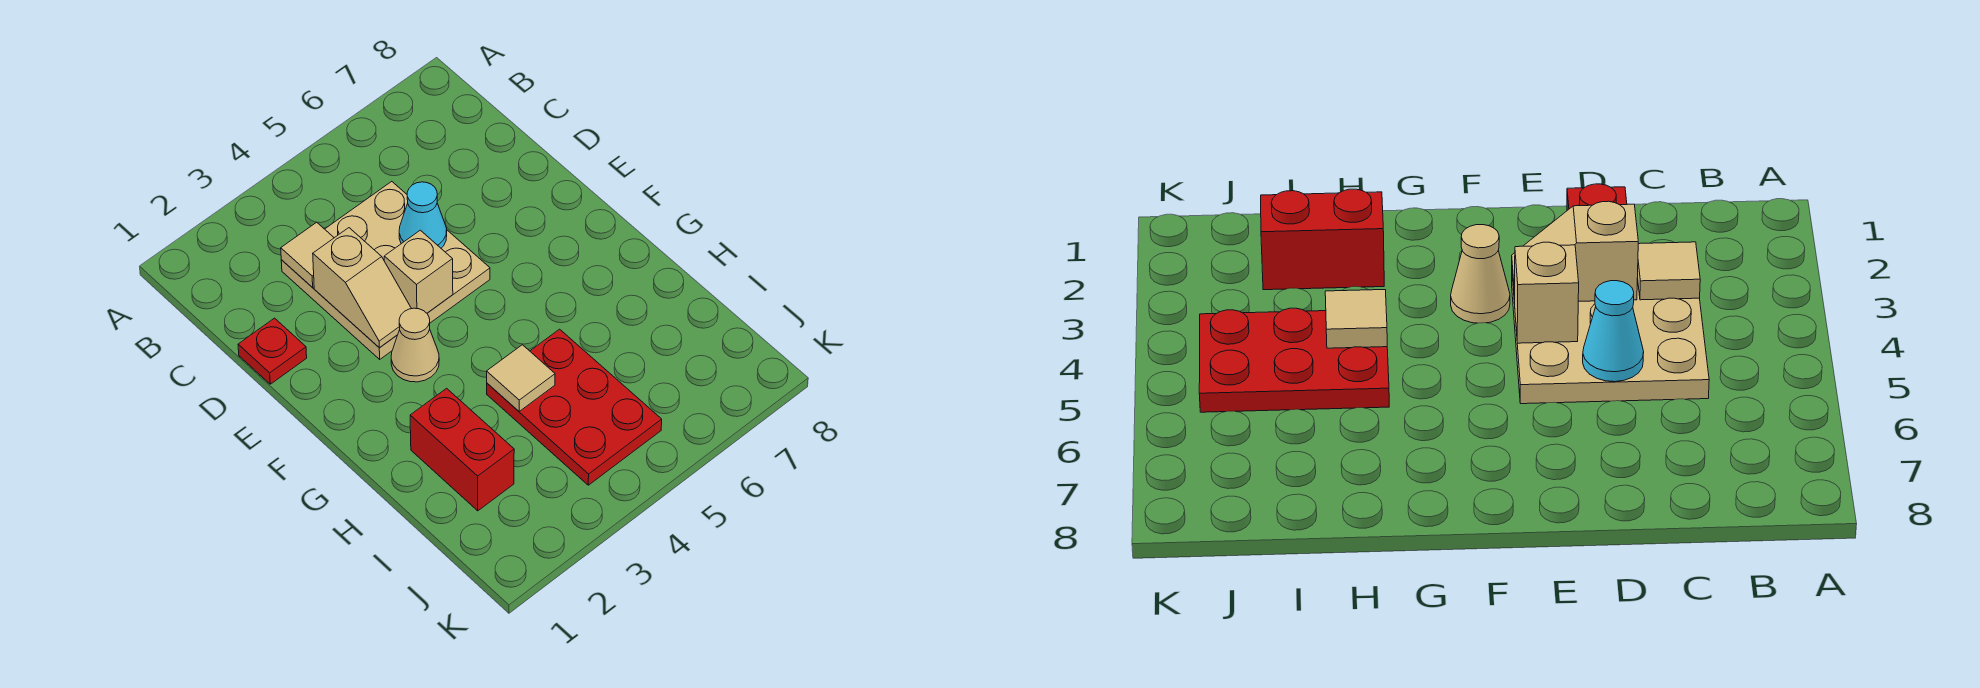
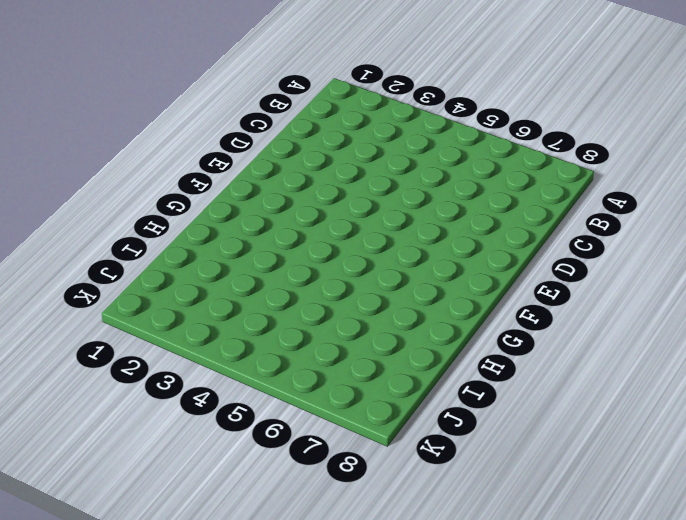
none -> tan 3x3 plate [281,182,490,359]
none -> red 1x1 plate [238,318,307,384]

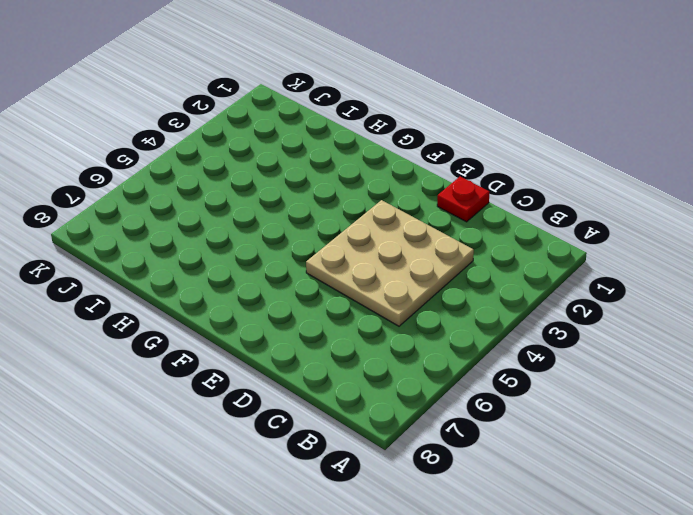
none -> tan 1x1 cone [391,308,439,382]
none -> red 1x2 brick [410,388,514,511]

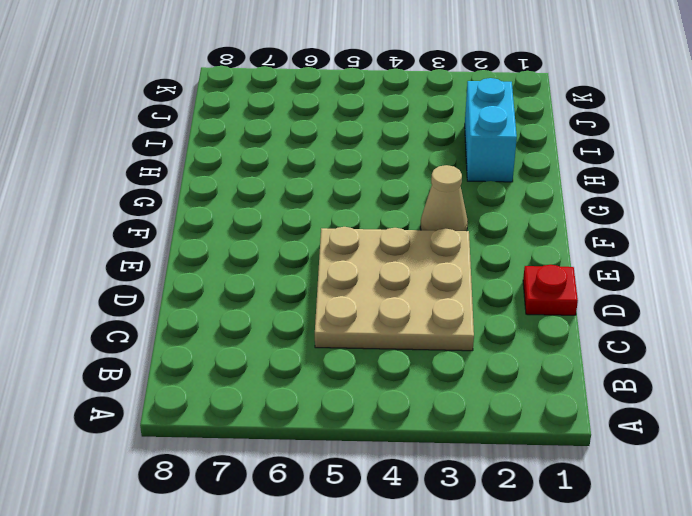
cyan 1x2 brick [465,78,517,182] -> red 1x2 brick [410,388,514,511]
none -> red 2x3 plate [487,329,662,485]
none -> tan 1x1 tile [281,222,334,288]

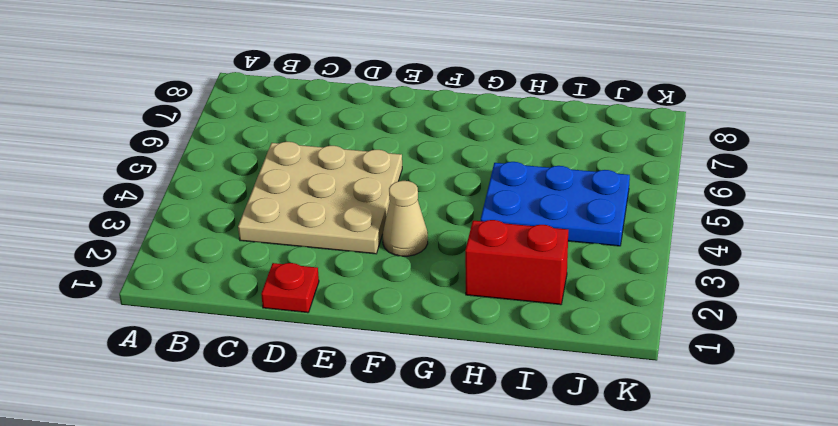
blue 2x3 plate [481,162,630,246] -> red 2x3 plate [487,329,662,485]
none -> tan 1x1 tile [281,222,334,288]
none -> tan 1x2 slope [313,228,411,348]

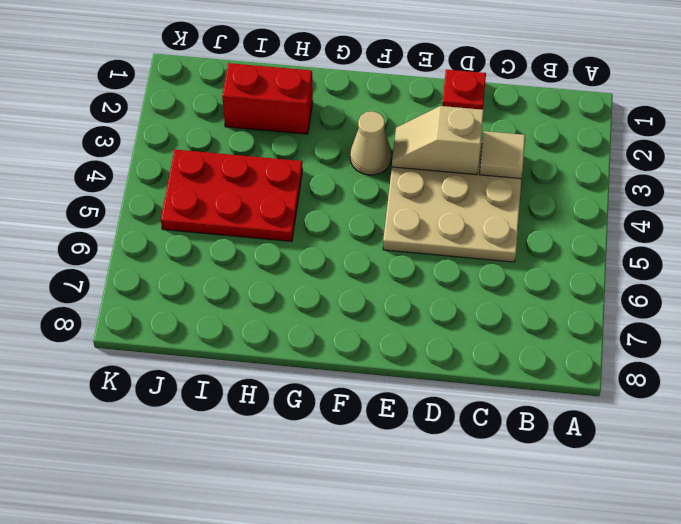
none -> cyan 1x1 cone [399,182,447,248]
none -> tan 1x1 brick [384,230,453,313]

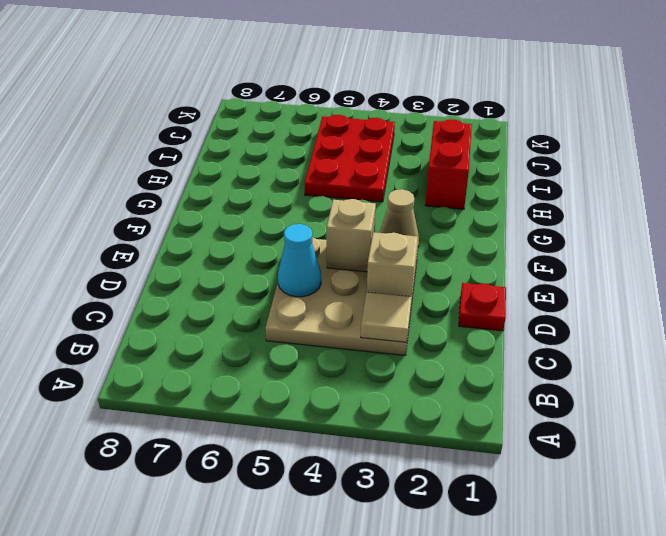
none -> tan 1x1 tile [487,345,555,411]

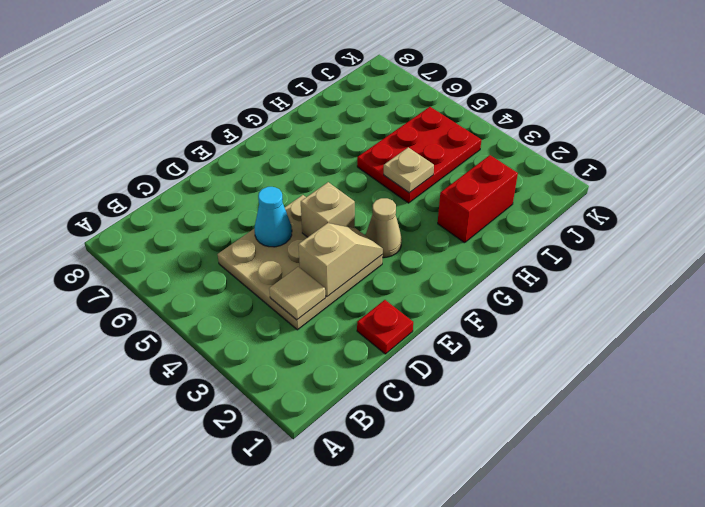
tan 1x1 plate [384,147,434,193] -> tan 1x1 tile [487,345,555,411]

